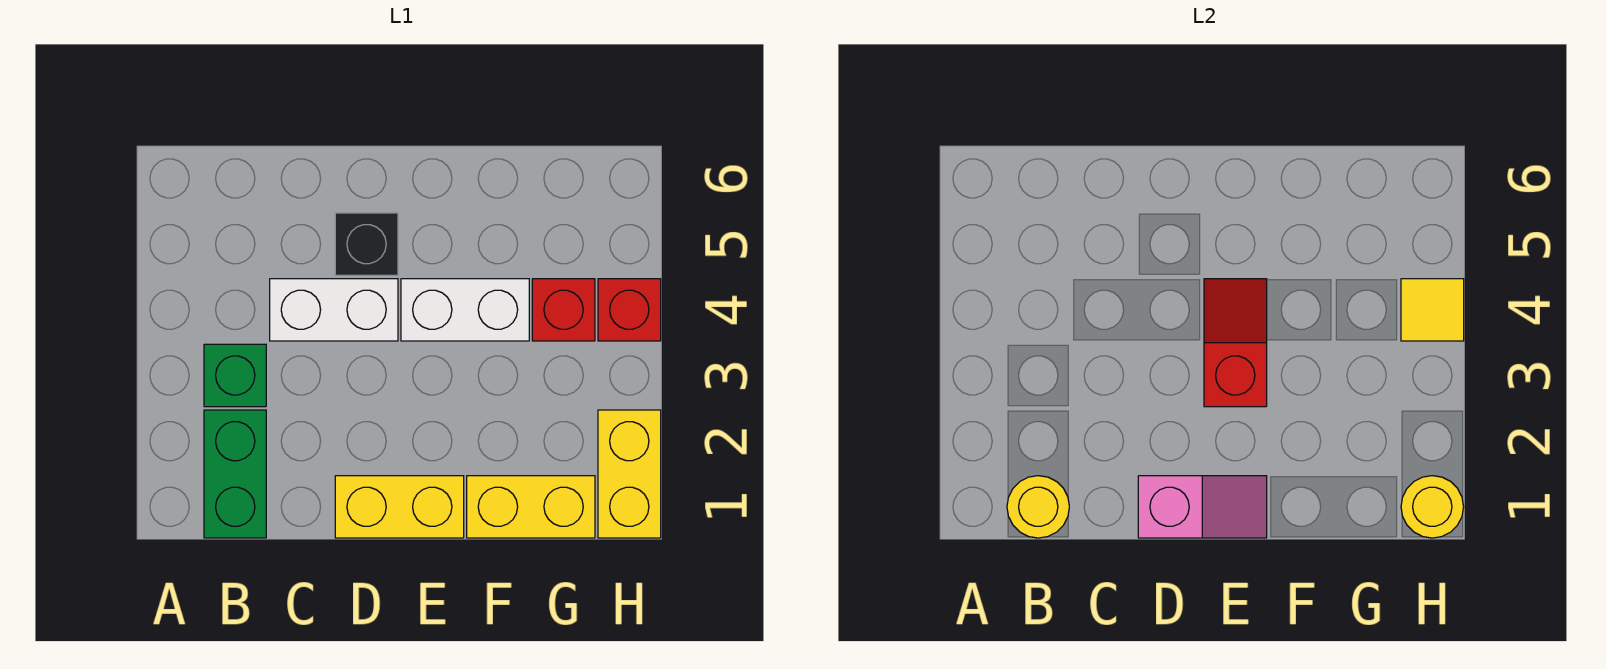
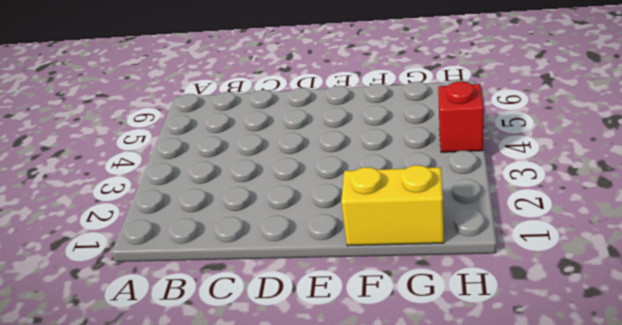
none -> green 1x2 brick [204,410,266,538]
none -> green 1x1 brick [204,344,266,407]
none -> white 1x2 brick [270,279,398,341]

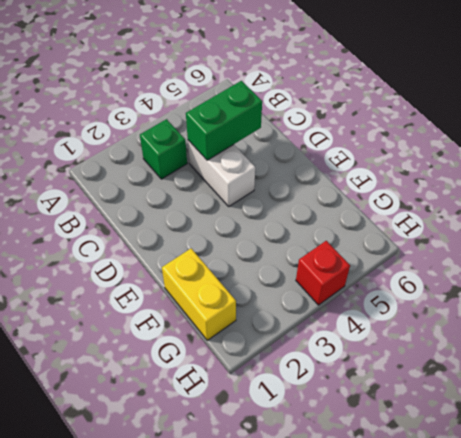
green 1x2 brick [186,81,262,160] -> green 1x2 brick moved to [204,410,266,538]
none -> yellow 1x2 brick [335,476,464,538]
none -> black 1x1 brick [335,213,398,275]
none -> white 1x2 brick [401,279,529,341]

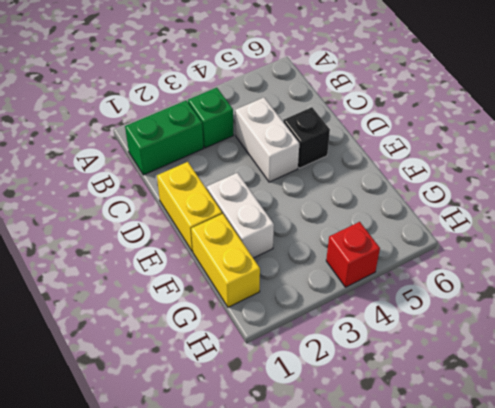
white 1x2 brick [207,173,274,258] -> white 1x2 brick moved to [401,279,529,341]
none -> red 1x1 brick [532,279,595,341]
none -> yellow 1x2 brick [598,410,661,538]
none -> yellow 1x1 round brick [1007,476,1069,538]

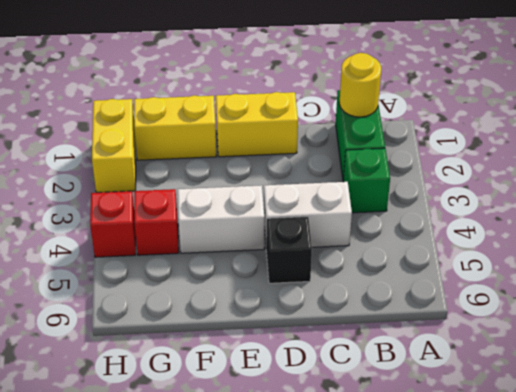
none -> pink 1x2 slope [1138,476,1267,538]
none -> red 1x2 slope [1204,279,1267,407]
none -> yellow 1x1 round brick [1401,476,1464,538]

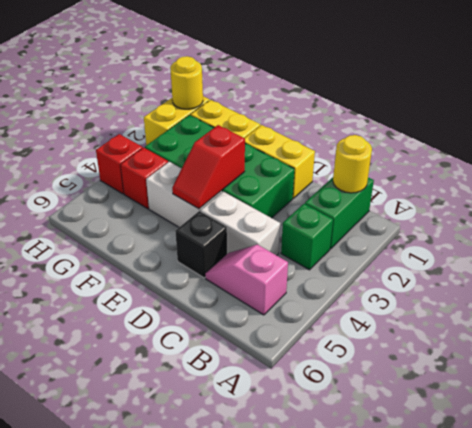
pink 1x2 slope [205,245,288,315] -> pink 1x2 slope moved to [1138,476,1267,538]
green 2x4 brick [145,115,294,218] -> none
none -> yellow 1x1 tile [1401,279,1464,341]

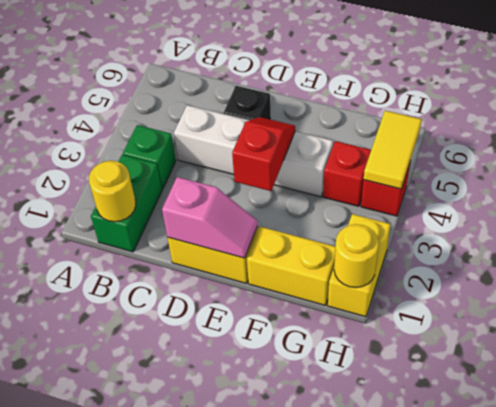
yellow 1x2 tile [364,111,422,189] -> yellow 1x1 tile [1401,279,1464,341]

